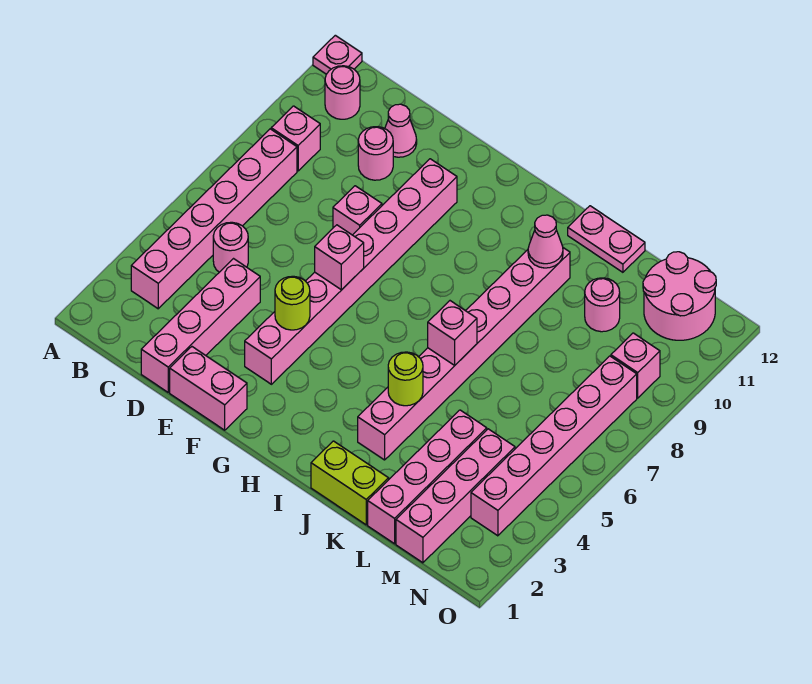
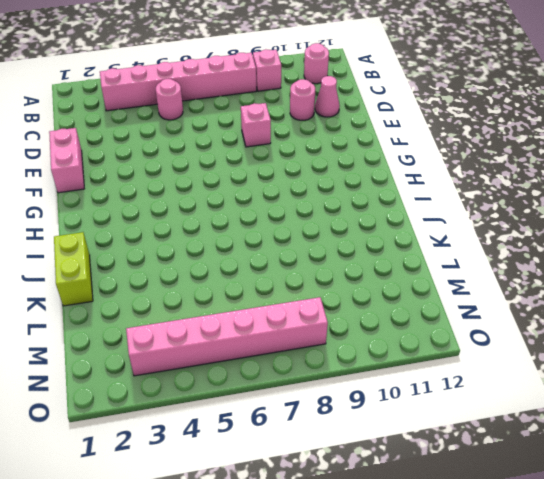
none -> pink 1x1 plate [313,35,362,74]
none -> pink 1x4 brick [141,259,260,392]
none -> pink 1x8 brick [245,159,457,384]

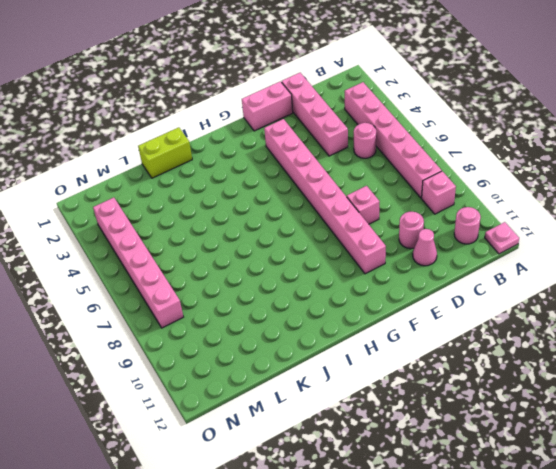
none -> pink 1x8 brick [358,248,570,460]
none -> pink 1x2 plate [568,206,645,272]
none -> pink 1x4 brick [368,410,487,544]

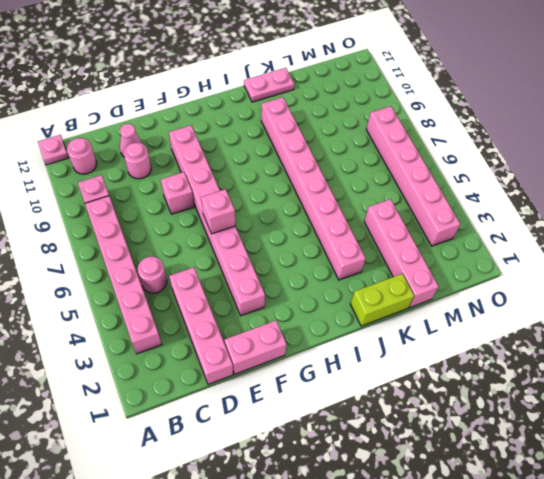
none -> pink 1x1 round brick [585,278,620,332]
none -> pink 1x4 brick [396,429,515,563]
none -> pink 2x2 round brick [643,252,716,340]

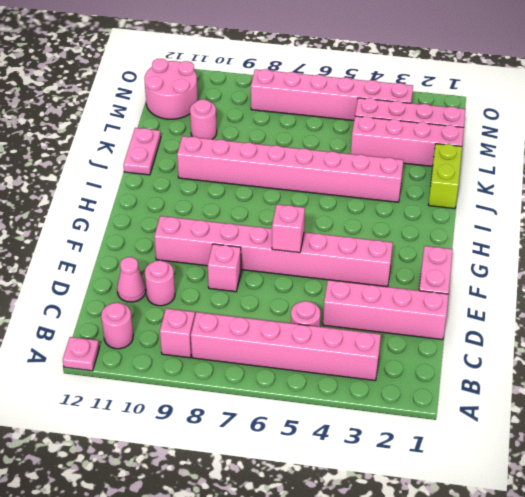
none -> pink 1x1 brick [611,333,660,398]
none -> lime 1x1 round brick [275,276,310,330]
none -> lime 1x1 round brick [388,352,423,406]

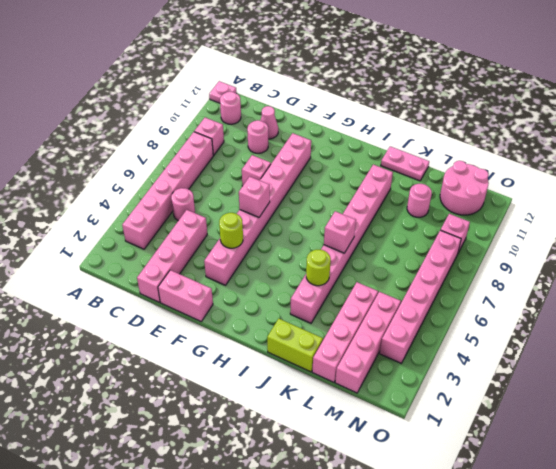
none -> pink 1x1 cone [528,215,563,268]

